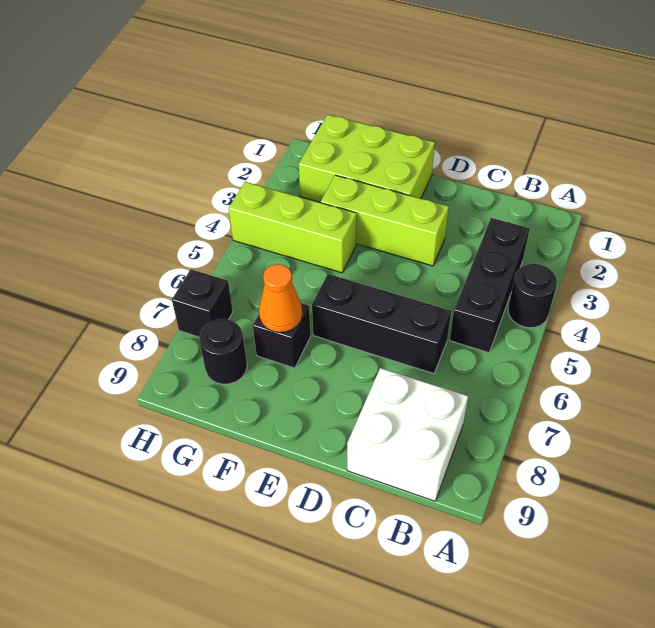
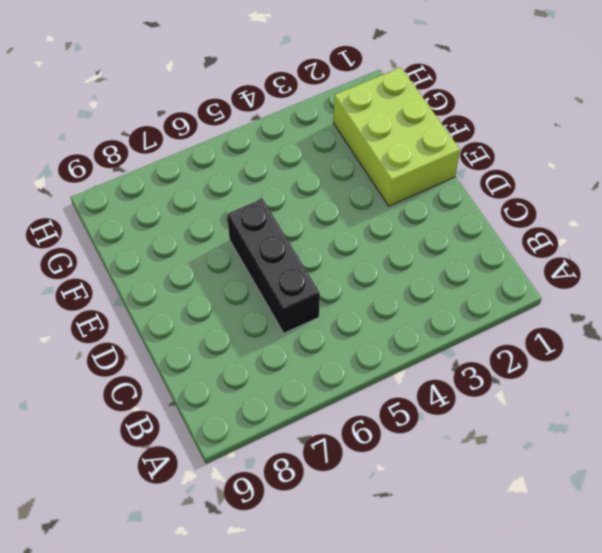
none -> black 1x1 round brick [508,264,557,328]
none -> black 1x3 brick [450,218,530,353]

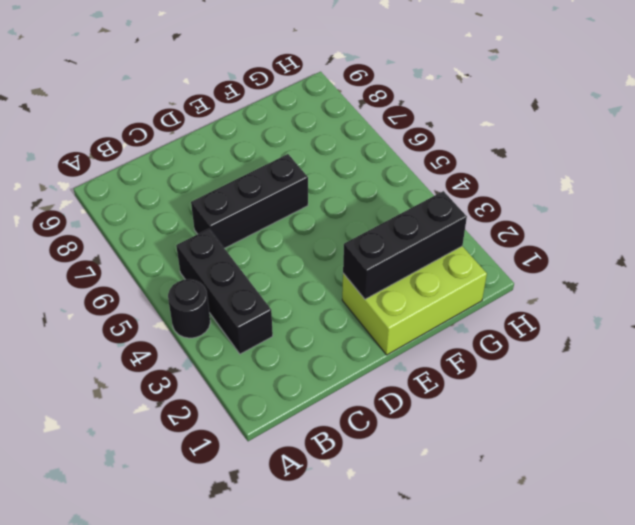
black 1x3 brick [343,191,467,299] -> none
none -> white 2x2 brick [347,368,468,501]
none -> lime 1x3 brick [321,175,449,266]

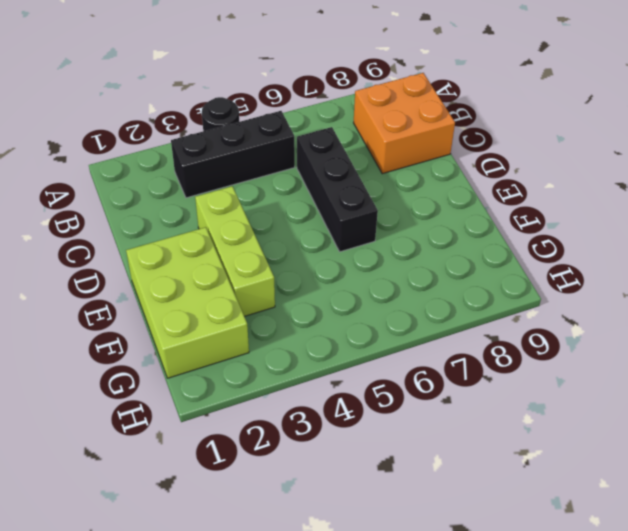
orange 2x2 brick [354,73,455,174] -> white 2x2 brick [347,368,468,501]
none -> lime 1x3 brick [229,182,357,273]
none -> black 1x1 brick [253,303,311,368]

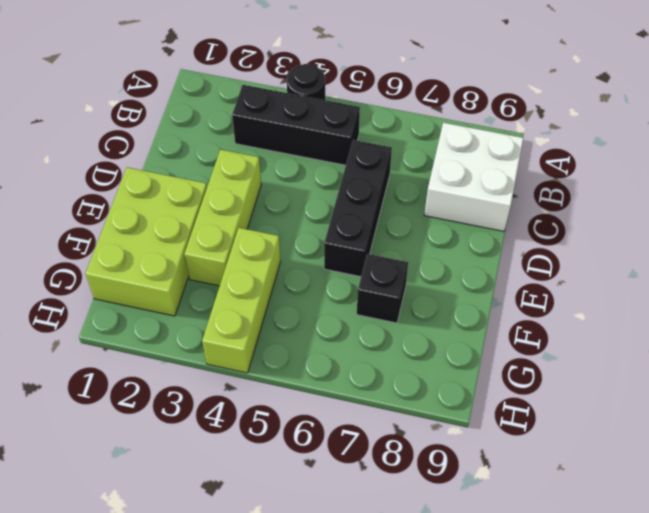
none -> black 1x1 round brick [199,319,247,384]
none -> black 1x1 brick [172,269,233,337]

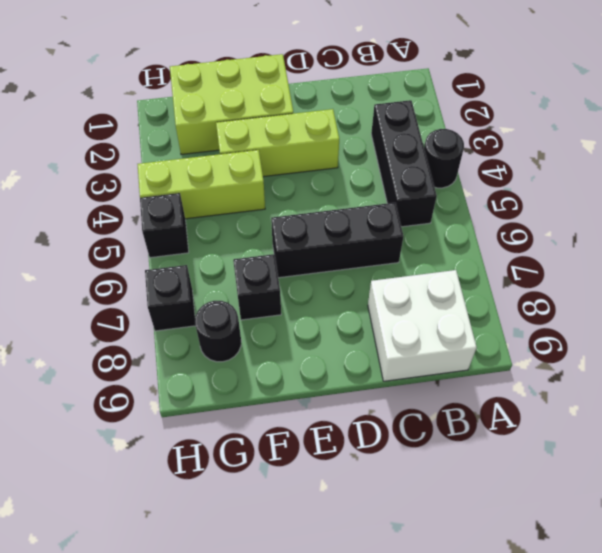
black 1x1 brick [140,193,189,258] -> none
none -> orange 1x1 cone [259,264,302,332]

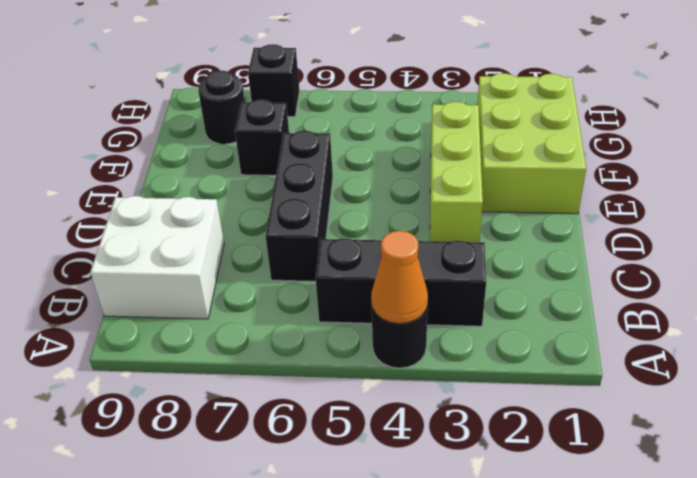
orange 1x1 cone [371,231,428,324] -> orange 1x1 cone moved to [259,264,302,332]
none -> lime 1x3 brick [229,182,357,273]

